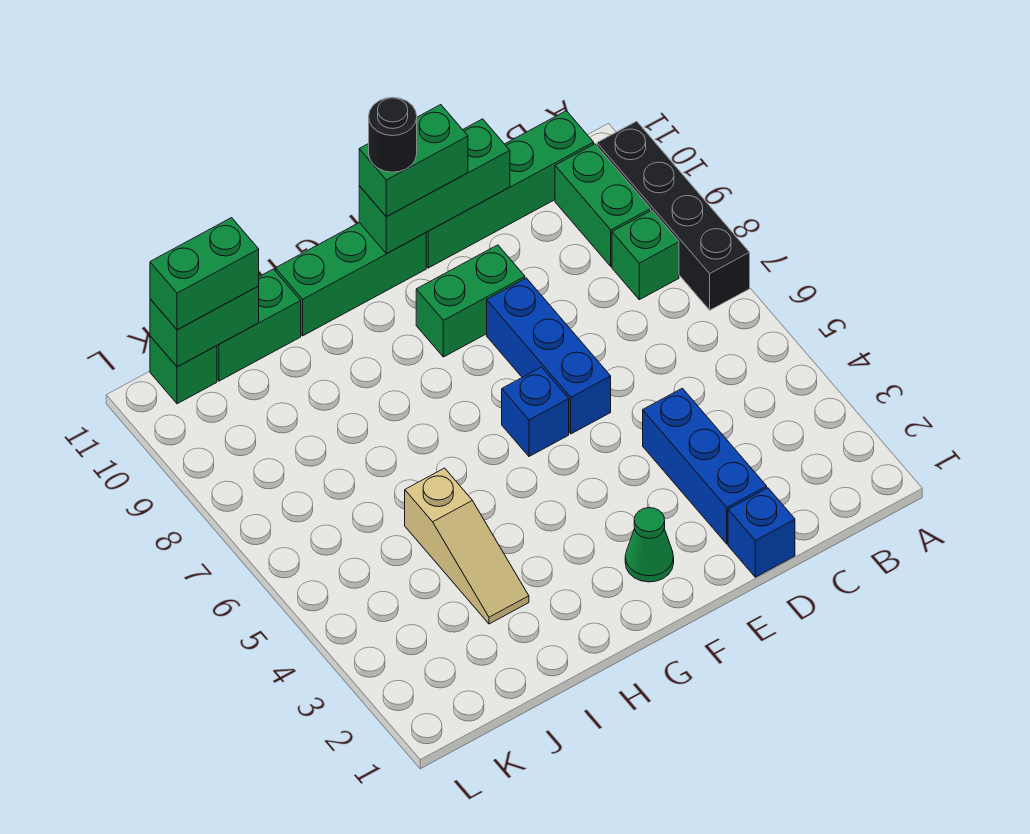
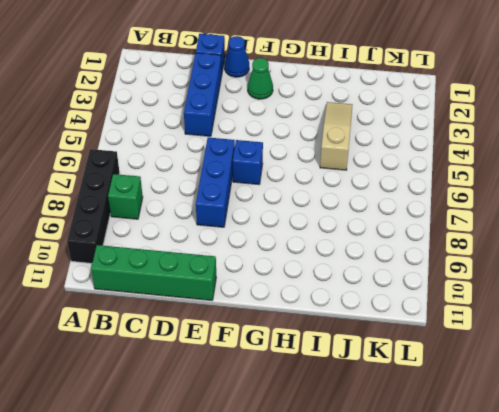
blue 1x1 cone [225,36,249,77] -> none
none -> green 1x2 brick [555,144,651,266]
none -> green 1x2 brick [416,245,525,357]
none -> green 1x3 brick [275,223,426,336]

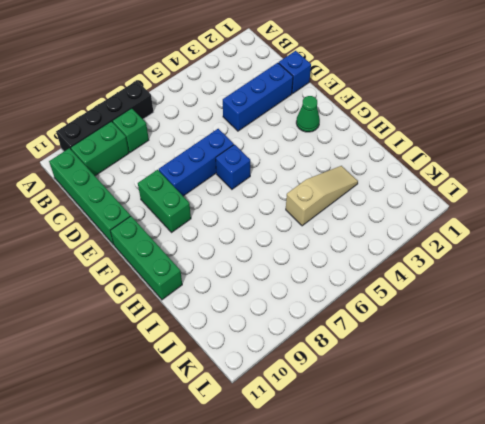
none -> green 1x2 brick [217,269,301,381]
none -> green 1x1 brick [150,336,217,404]
none -> green 1x3 brick [359,119,510,254]

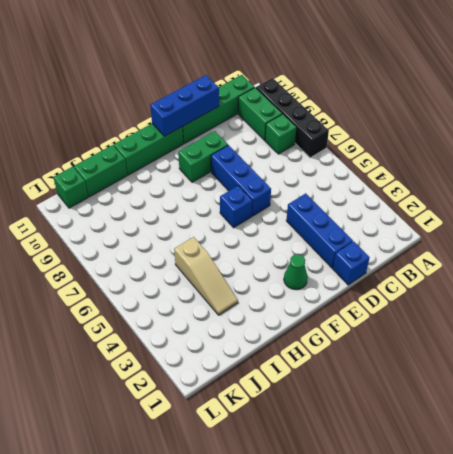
blue 1x3 brick [150,75,219,136] -> green 1x3 brick [359,119,510,254]
none -> green 1x2 brick [150,286,259,367]
none -> green 1x2 brick [359,105,468,217]
none -> green 1x2 brick [150,218,259,330]

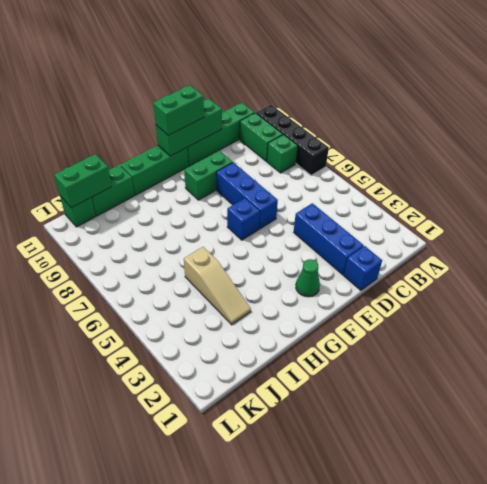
none -> green 1x2 brick [150,218,259,330]
none -> black 1x1 round brick [369,97,417,172]

